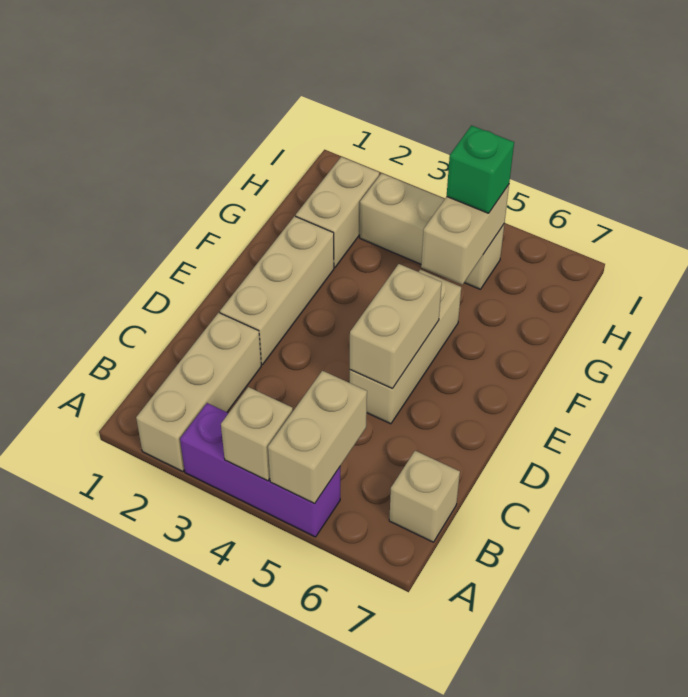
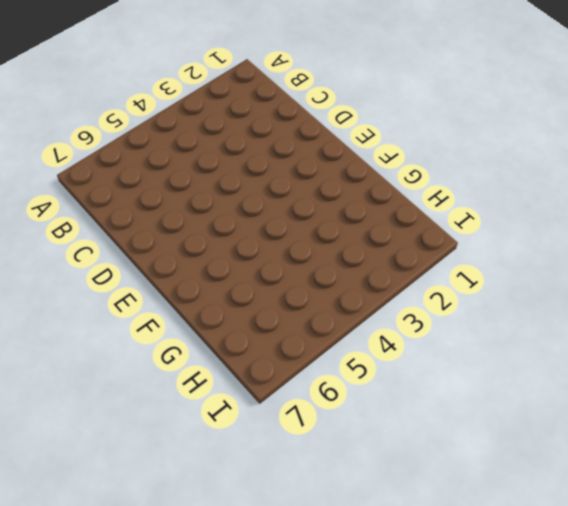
none -> tan 1x3 brick [136,313,261,472]
none -> purple 1x3 brick [180,403,340,537]
none -> tan 1x1 brick [389,451,460,542]

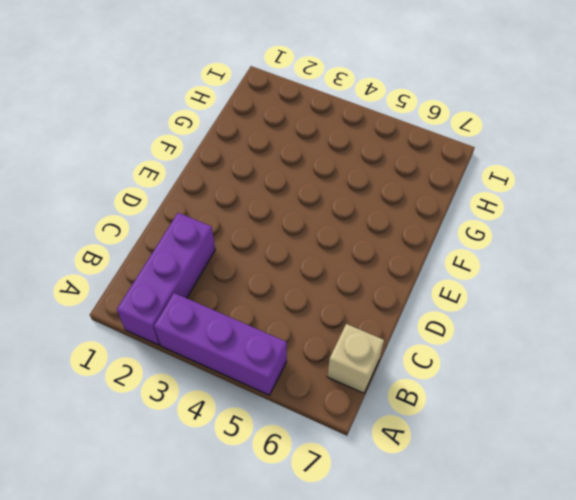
purple 1x3 brick [117,213,215,345] -> tan 1x3 brick [136,313,261,472]
none -> tan 1x3 brick [220,216,334,365]
none -> tan 1x3 brick [350,269,461,424]
none -> tan 1x2 brick [296,157,379,268]

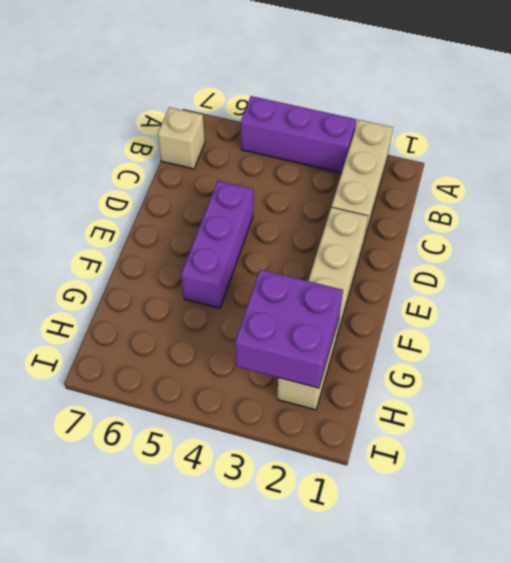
purple 1x3 brick [181,181,253,308] -> tan 1x3 brick [350,269,461,424]
purple 2x2 brick [235,269,343,388] -> none
none -> tan 1x3 brick [360,173,504,289]
none -> tan 1x1 brick [221,387,293,481]
none -> tan 1x2 brick [268,371,367,504]

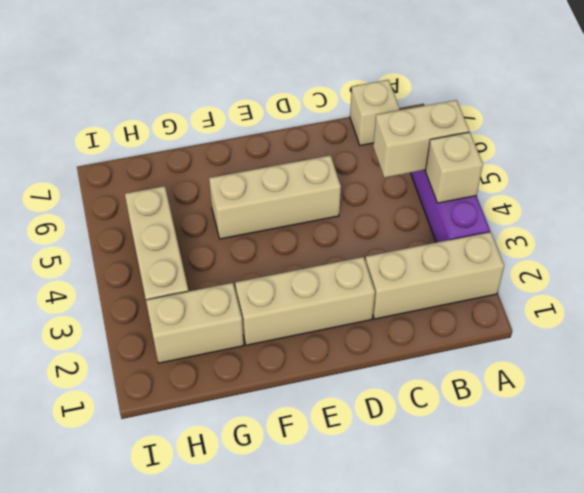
none -> tan 1x2 brick [350,264,442,388]
none -> tan 1x2 brick [421,185,509,285]
none -> green 1x1 brick [447,126,514,213]

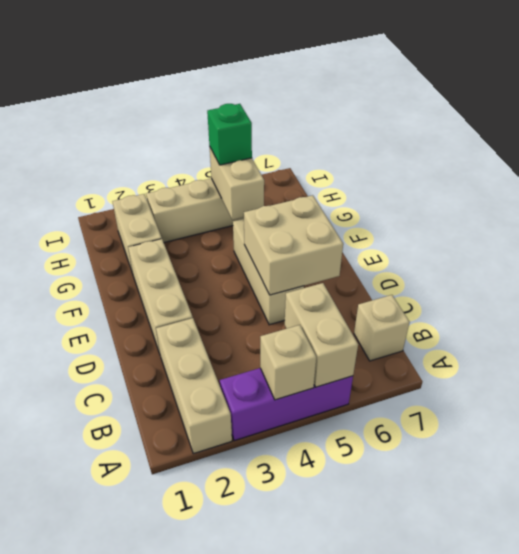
tan 2x2 brick [244,195,343,295] -> tan 1x2 brick [350,264,442,388]

